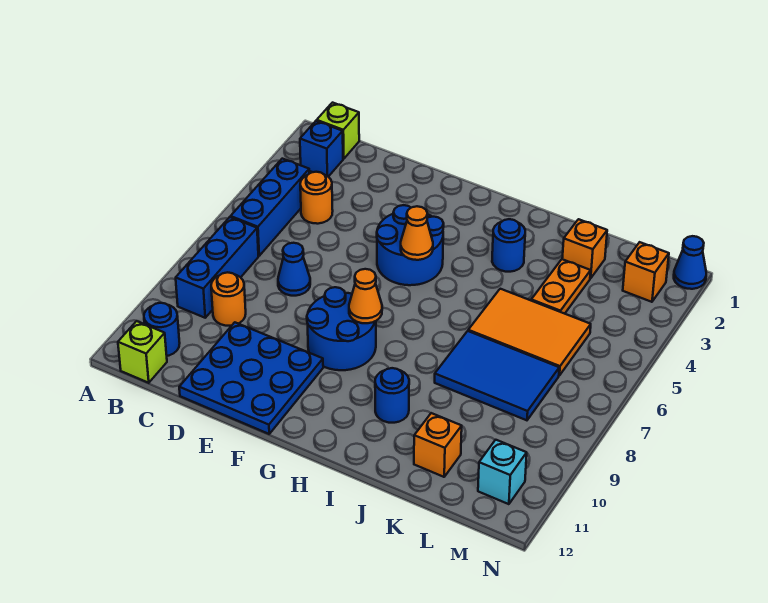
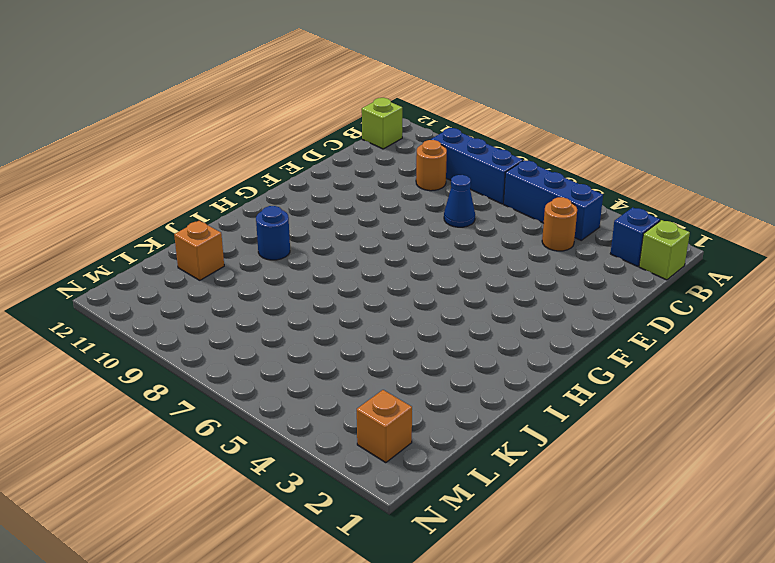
none -> blue 1x1 round brick [144,303,180,356]
none -> blue 3x3 plate [179,322,323,434]
none -> blue 2x2 round brick [377,205,444,285]

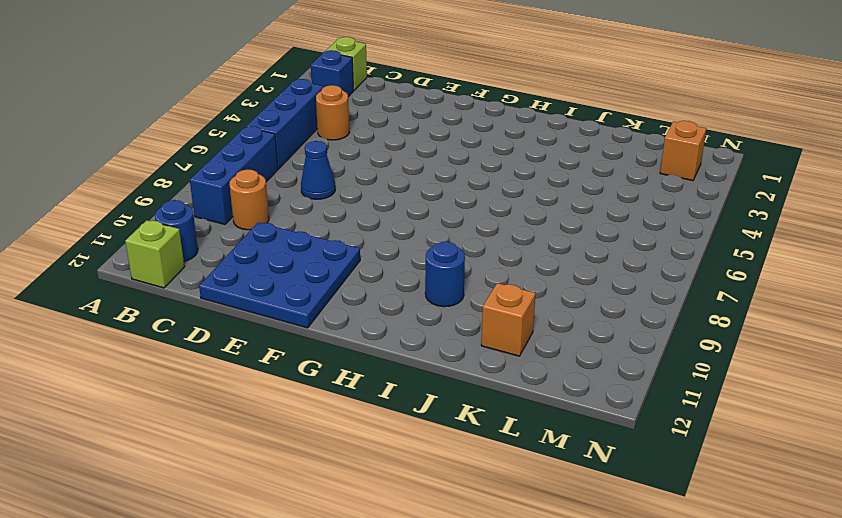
none -> blue 2x2 round brick [377,205,444,285]
none -> blue 2x2 round brick [307,287,376,370]
none -> blue 1x1 round brick [492,219,525,272]

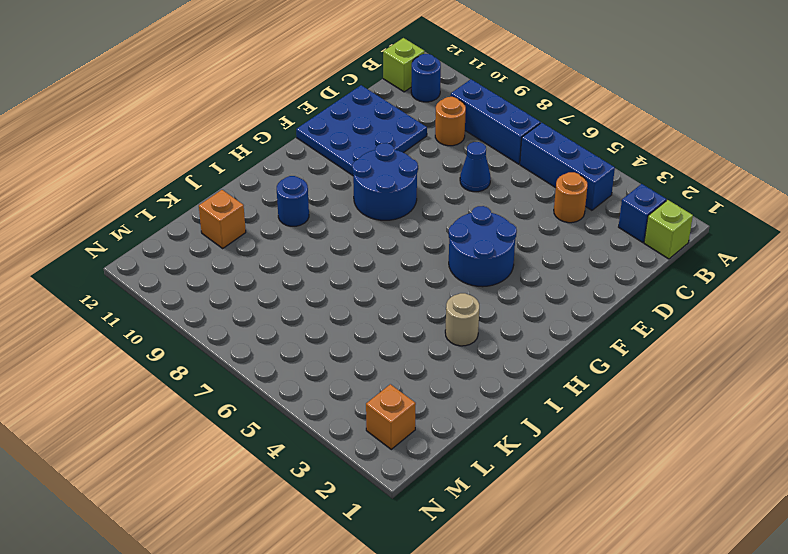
tan 1x1 round brick [445,293,479,346] -> blue 1x1 round brick [492,219,525,272]
none -> orange 2x3 tile [468,289,591,376]
none -> blue 2x3 tile [435,331,559,420]
none -> orange 1x1 brick [562,219,607,278]

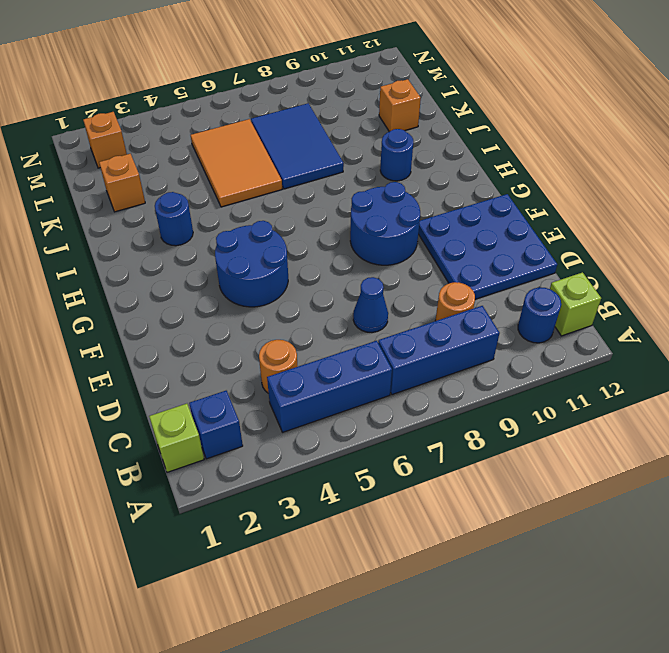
none -> orange 1x2 plate [531,259,591,314]
none -> cyan 1x1 brick [478,440,527,504]
none -> blue 1x1 cone [674,236,706,289]

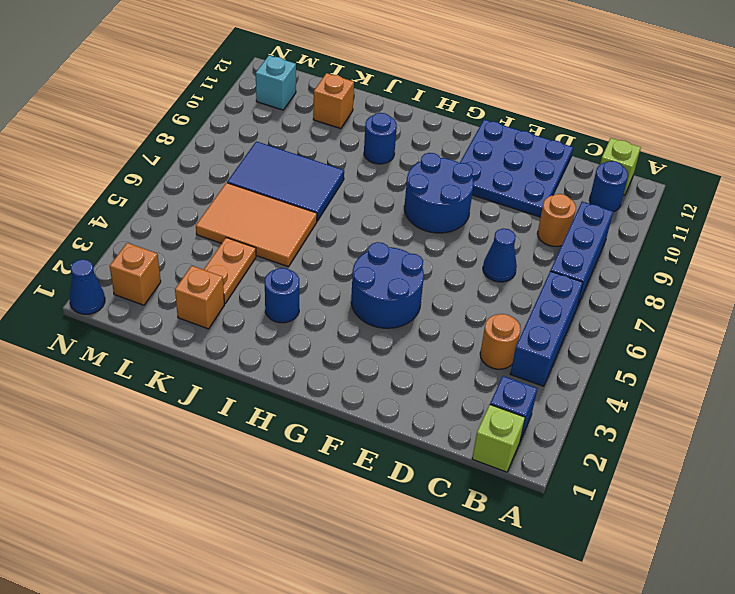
none -> orange 1x1 cone [401,206,433,260]
none -> orange 1x1 cone [349,269,382,323]

